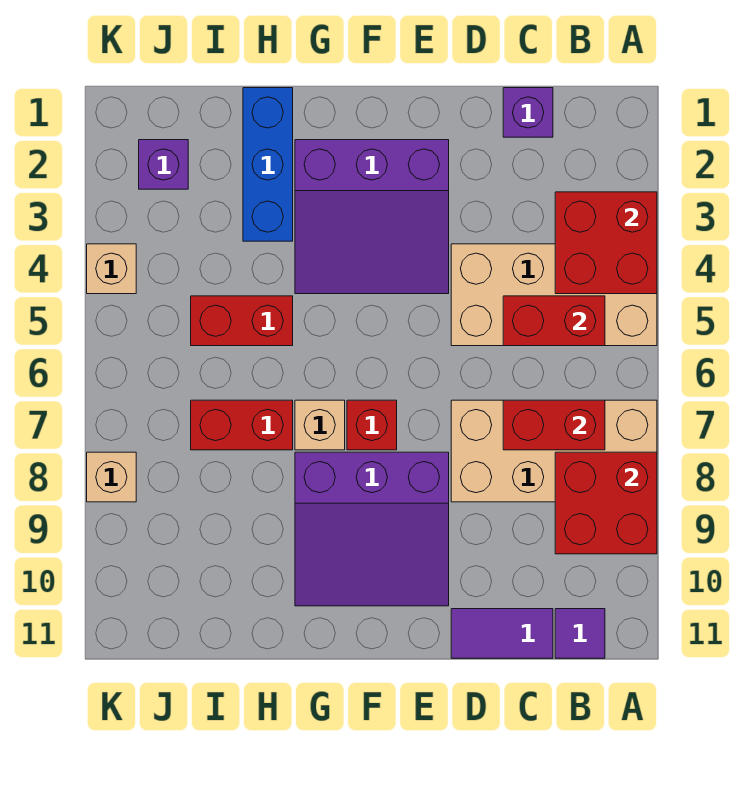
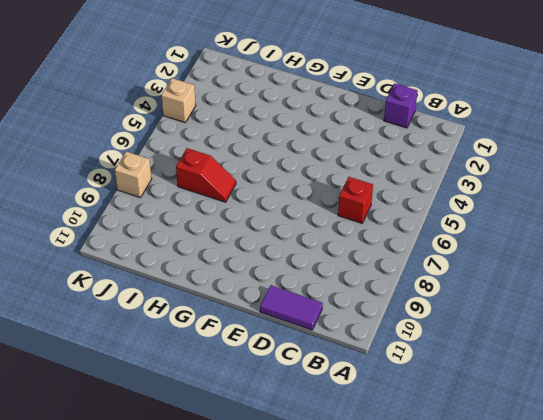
red 1x1 brick [338,177,373,223] -> red 1x1 brick moved to [347,400,397,450]
red 1x2 slope [176,148,236,202] -> red 1x2 brick [191,400,293,450]
none -> tan 2x4 brick [451,244,657,346]
none -> tan 2x4 brick [451,400,657,502]
none -> purple 1x1 tile [555,609,605,658]

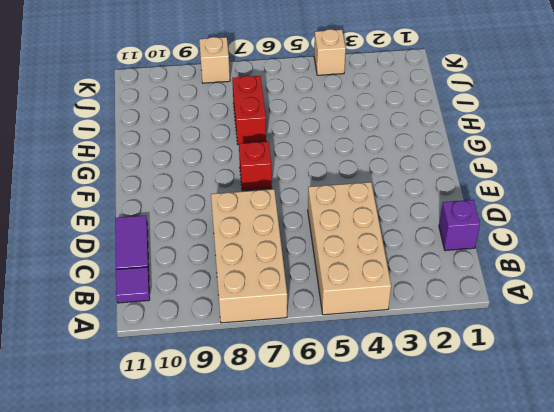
none -> purple 3x3 slope [295,140,449,294]
none -> purple 3x3 slope [295,452,449,606]
none -> tan 1x1 brick [295,400,345,450]

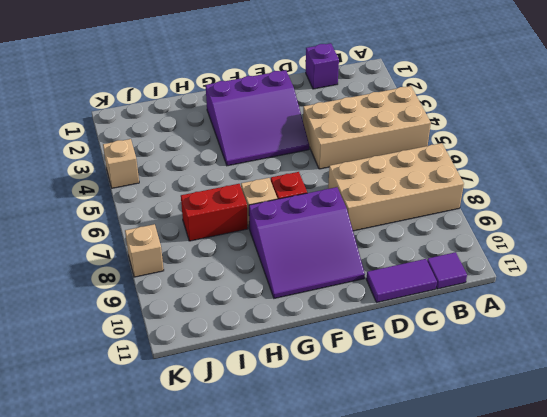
none -> blue 1x3 brick [243,88,293,241]
none -> red 1x2 brick [191,296,293,346]
none -> purple 1x1 brick [139,140,188,189]

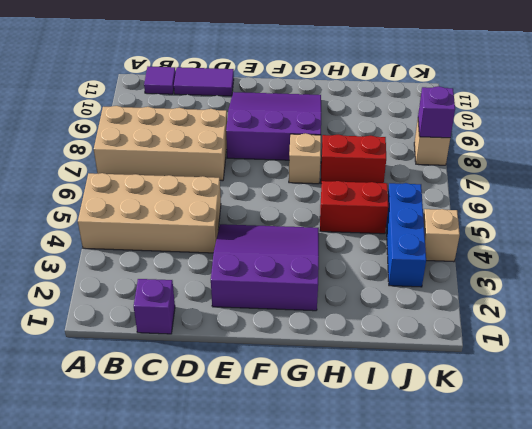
blue 1x3 brick [386,183,426,287] -> blue 1x3 brick moved to [243,88,293,241]
purple 1x1 brick [418,86,455,138] -> purple 1x1 brick moved to [139,140,188,189]
none -> red 1x1 brick [347,400,397,450]
none -> red 2x2 brick [555,192,657,294]
none -> red 2x2 brick [555,452,657,554]

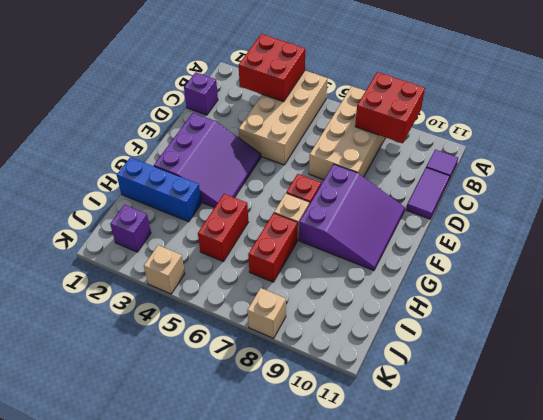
none -> red 1x2 brick [503,296,605,346]
none -> red 1x2 brick [503,400,605,450]

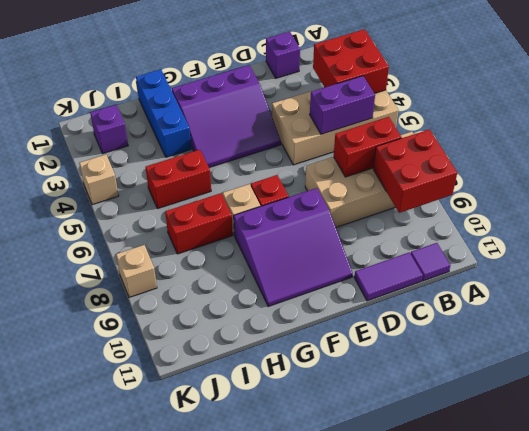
purple 1x2 brick [310,76,375,134] -> red 1x2 brick [503,296,605,346]

